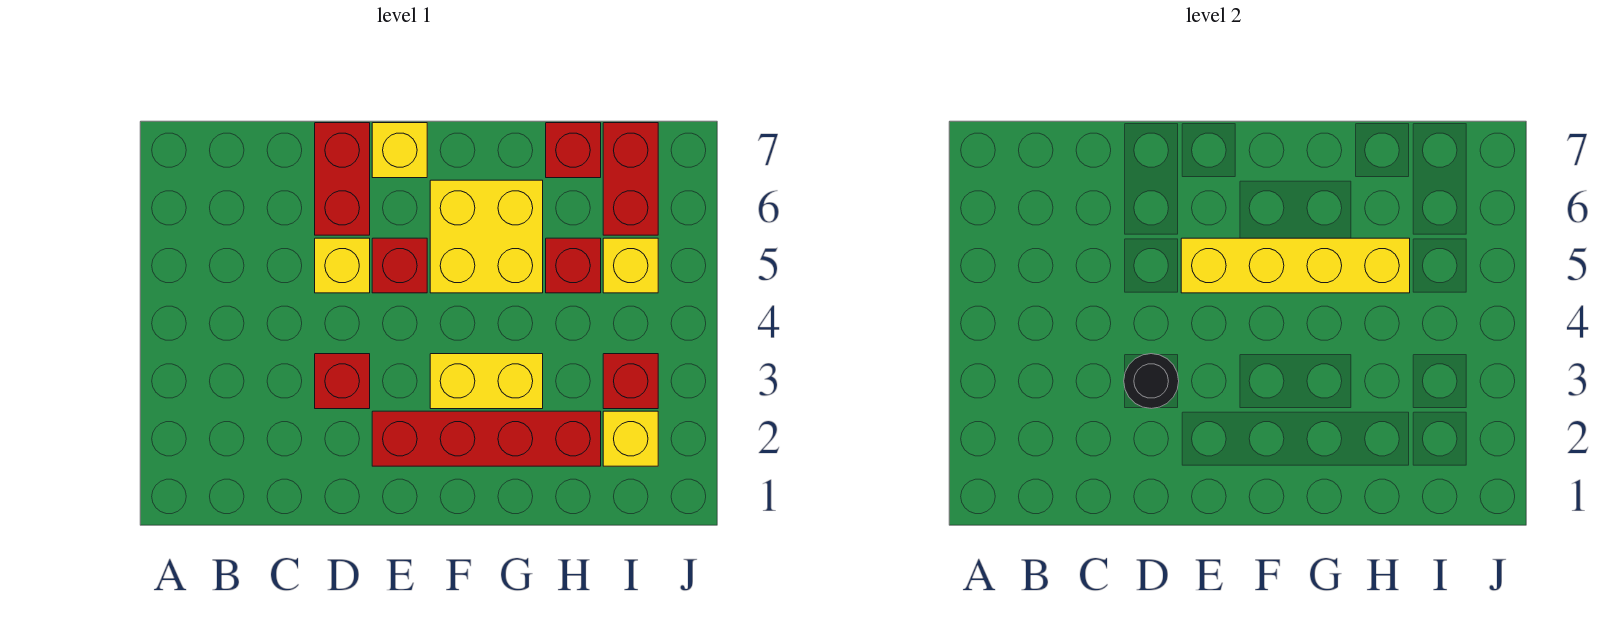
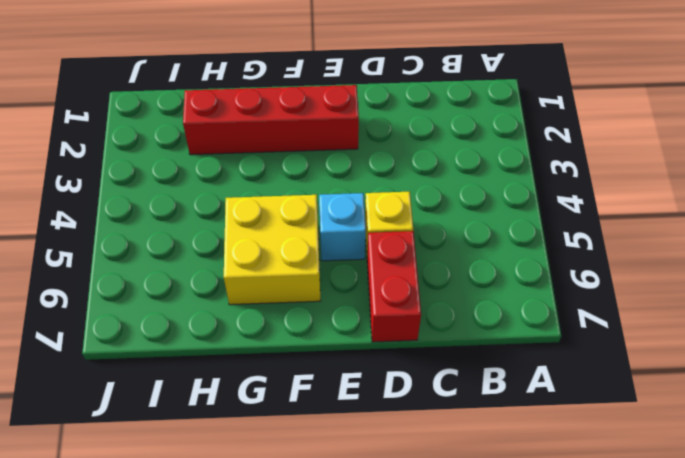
cyan 1x1 brick [319,193,366,261] -> red 1x1 brick [372,238,427,293]
none -> red 1x1 brick [315,354,370,409]
none -> yellow 1x1 brick [372,123,427,178]
none -> yellow 1x2 brick [430,354,543,409]

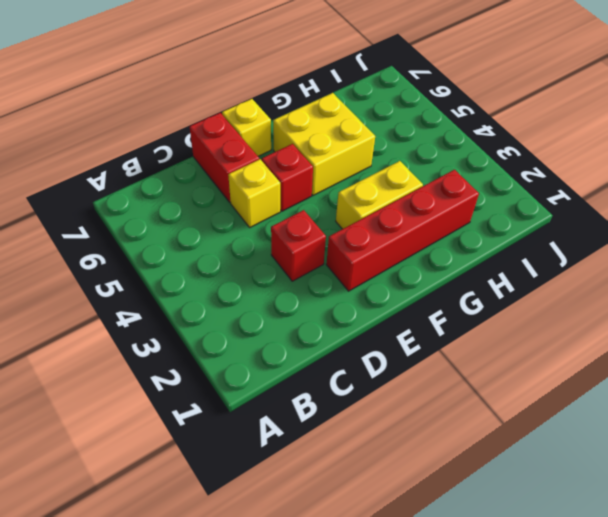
none -> red 1x1 brick [546,238,601,293]
none -> red 1x1 brick [546,123,601,178]
none -> yellow 1x1 brick [603,411,658,466]

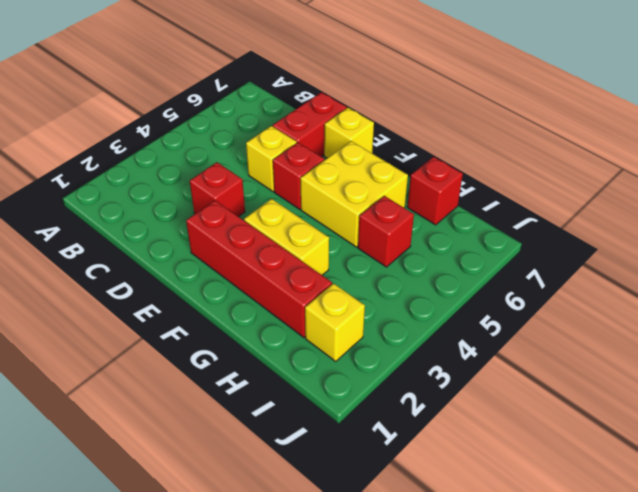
none -> red 1x1 brick [603,354,658,409]
none -> yellow 1x1 brick [603,238,658,293]
none -> red 1x2 brick [603,123,658,235]

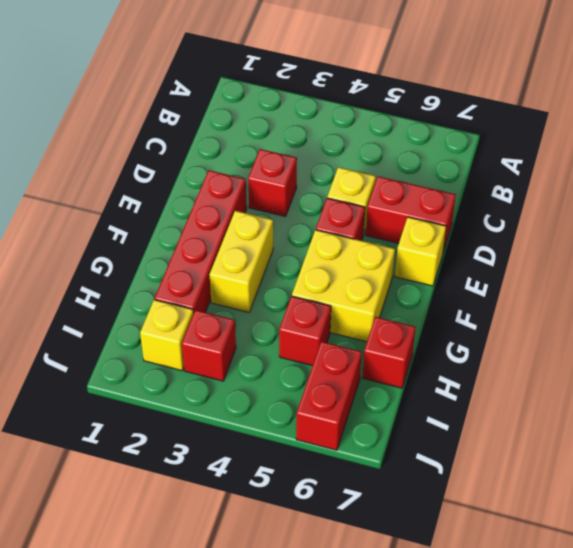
red 1x2 brick [296,341,362,450] -> red 1x2 brick turned to [603,123,658,235]
none -> yellow 1x1 brick [603,238,658,293]
none -> black 1x1 round brick [1124,354,1179,409]
none -> yellow 1x4 brick [1181,238,1410,293]

